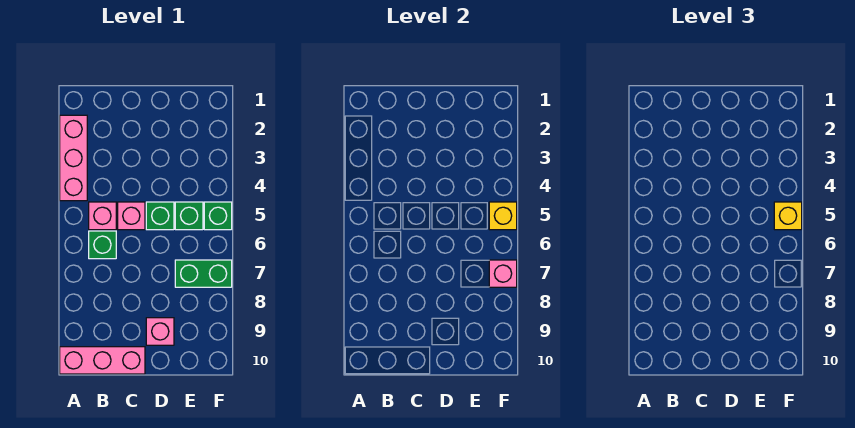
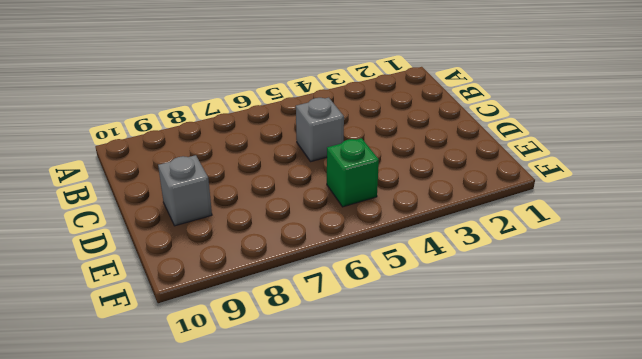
grey 1x1 brick [296,98,344,162] -> pink 1x1 brick [118,202,145,230]
grey 1x1 brick [158,155,212,226] -> pink 1x1 brick [146,318,174,345]
none -> pink 1x3 brick [60,115,87,201]
none -> pink 1x3 brick [60,347,145,374]
none -> pink 1x1 brick [89,202,116,230]

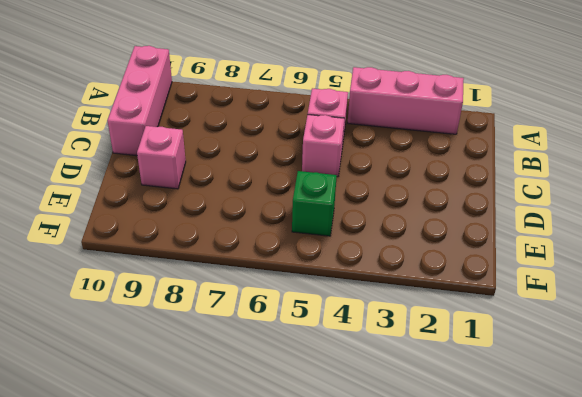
none -> green 1x1 brick [89,231,116,259]
none -> green 1x1 brick [146,202,174,230]
none -> green 1x2 brick [175,260,232,287]

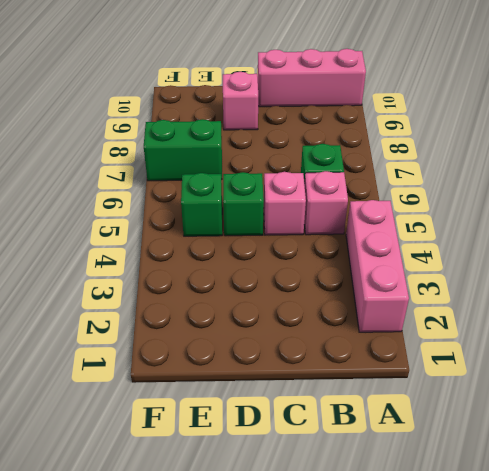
none -> green 1x1 brick [204,202,232,230]
none -> yellow 1x1 brick [489,202,517,230]
none -> pink 1x1 brick [489,260,517,287]

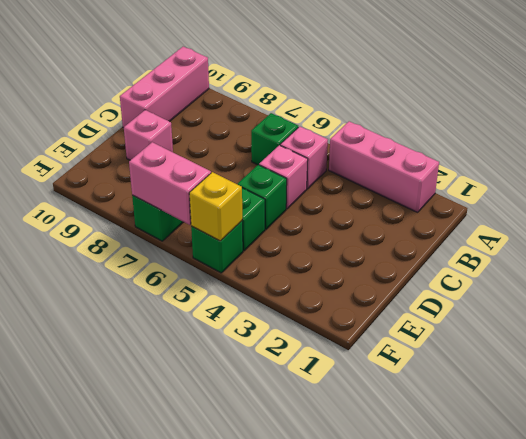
pink 1x2 brick [129,142,211,225] -> pink 1x1 brick [489,260,517,287]
none -> yellow 1x1 brick [774,202,802,230]

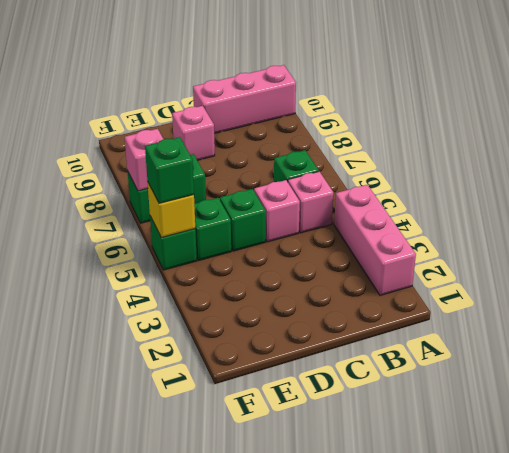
green 1x1 brick [145,137,194,203] -> yellow 1x1 brick [774,202,802,230]

